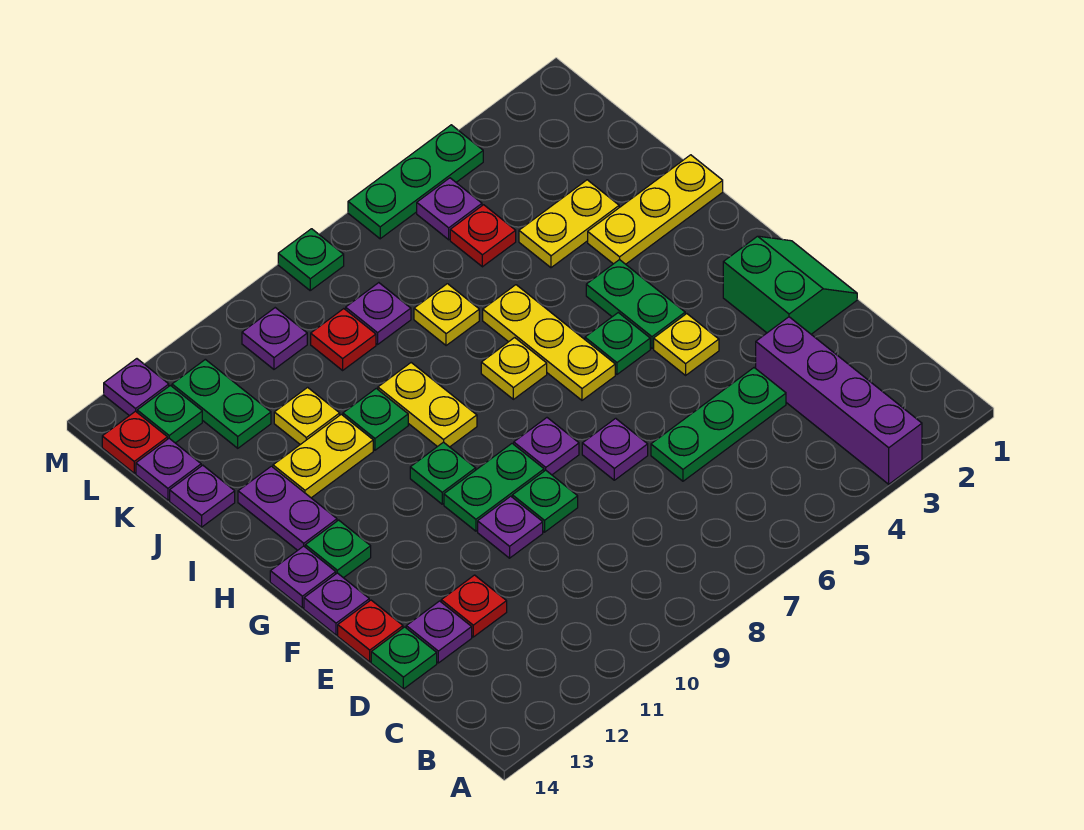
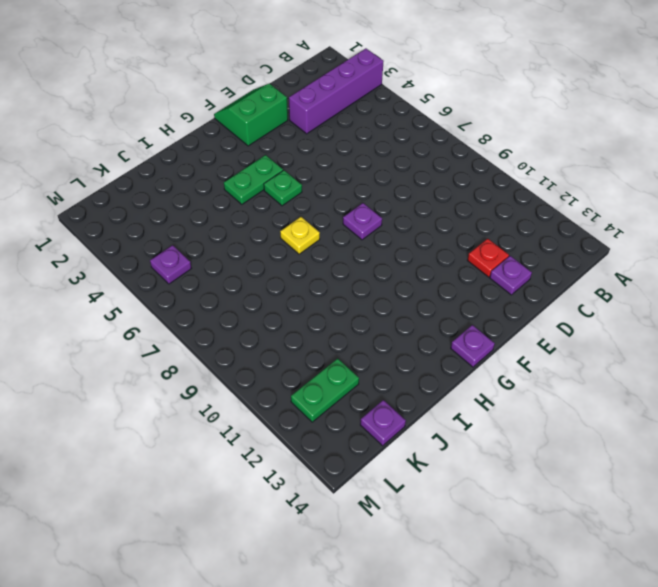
none -> green 1x3 plate [651,368,786,481]
none -> green 1x1 plate [371,627,437,689]
none -> purple 1x1 plate [582,418,648,480]
none -> green 1x1 plate [512,470,578,532]

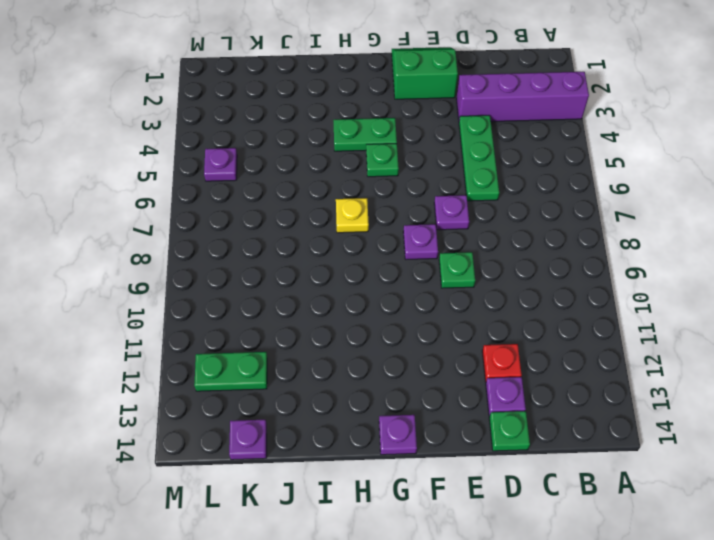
none -> purple 1x1 plate [478,496,543,558]
none -> red 1x1 plate [338,600,403,662]
none -> yellow 1x1 plate [654,314,719,375]
none -> green 1x2 plate [444,443,544,531]

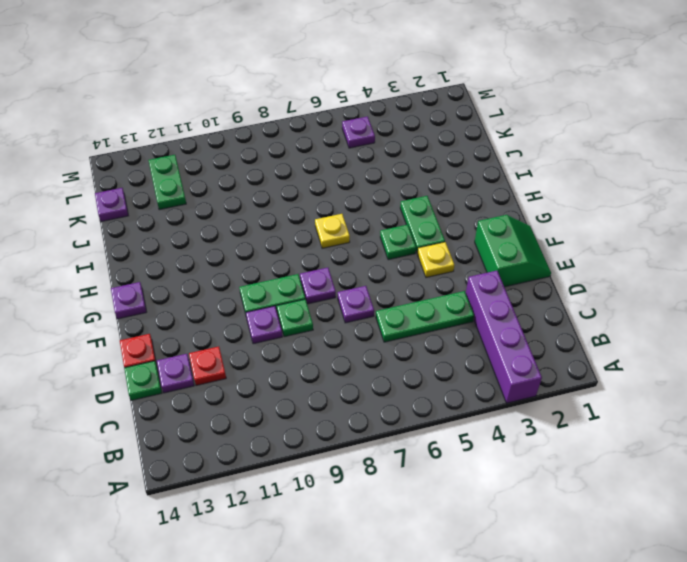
none -> purple 1x1 plate [304,573,369,635]
none -> yellow 1x3 plate [483,285,615,400]
none -> green 1x1 plate [410,442,476,504]
none -> green 1x1 plate [305,520,371,578]

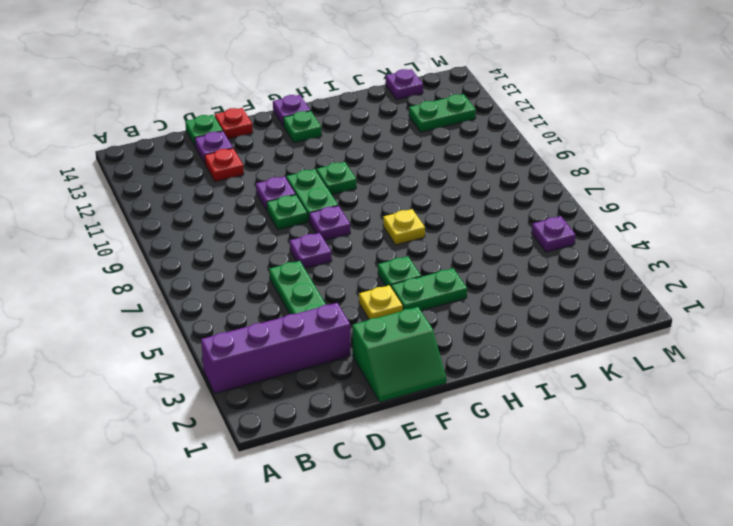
none -> purple 1x1 plate [304,573,369,635]
none -> yellow 1x3 plate [483,285,615,400]
none -> yellow 1x2 plate [378,363,477,447]
none -> purple 1x2 plate [238,466,337,550]

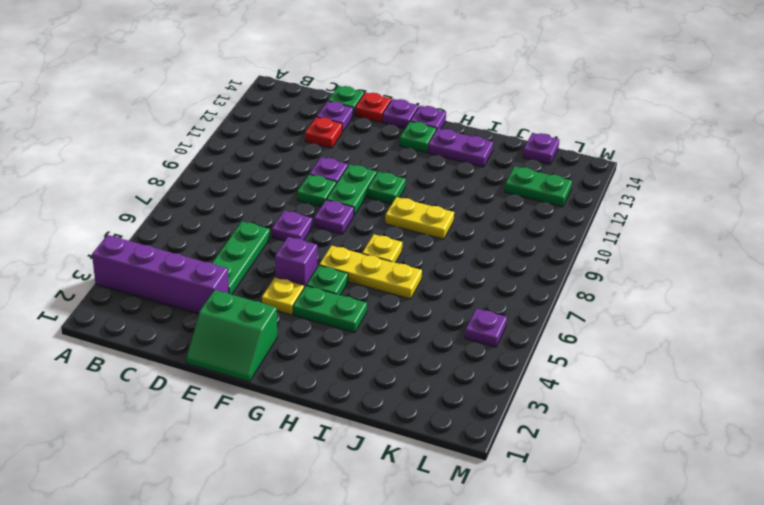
purple 1x1 brick [275,237,317,287] -> none
none -> yellow 1x3 plate [588,155,723,264]
none -> green 1x1 plate [343,388,408,450]
none -> yellow 1x2 plate [273,414,373,498]
none -> yellow 1x2 plate [519,180,619,268]

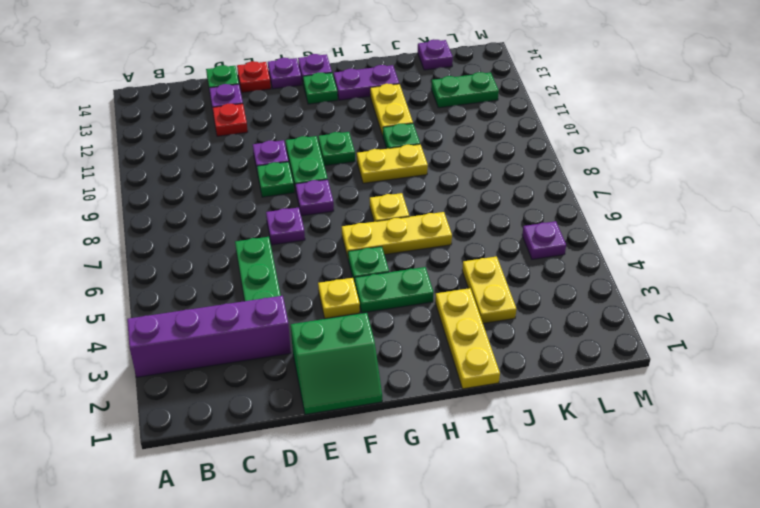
none -> yellow 1x1 plate [414,284,479,346]
none -> yellow 1x1 plate [274,387,340,445]
none -> purple 1x1 plate [170,465,235,527]
none -> red 1x1 plate [450,205,516,267]

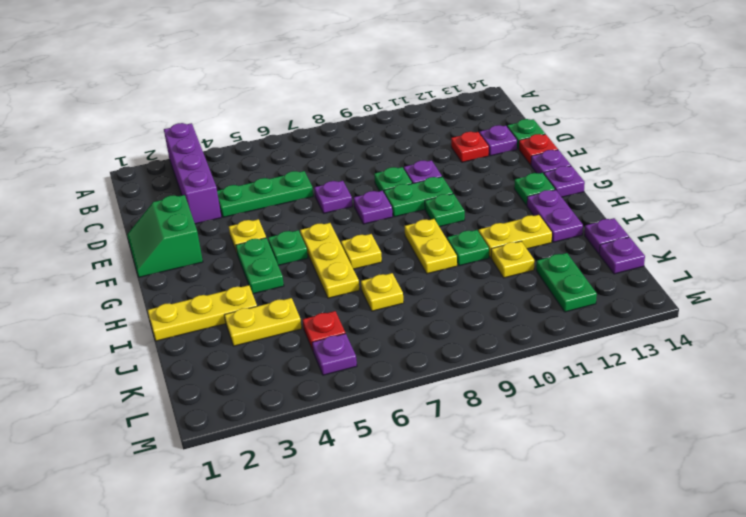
none -> purple 1x1 plate [346,283,411,344]
none -> red 1x1 plate [311,309,376,370]
none -> purple 1x1 plate [242,308,307,369]
none -> green 1x1 plate [137,385,202,443]

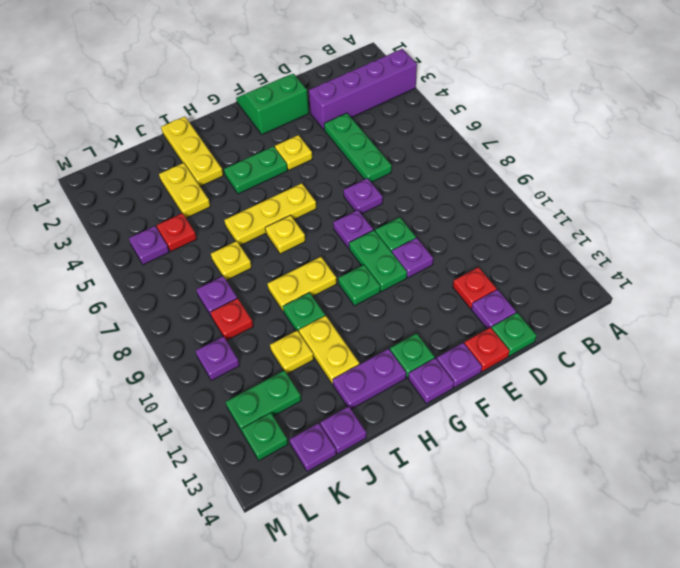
none -> green 1x1 plate [585,313,650,374]
none -> red 1x1 plate [102,411,168,473]
none -> green 1x3 plate [348,125,483,239]
none -> green 1x1 plate [278,229,344,290]

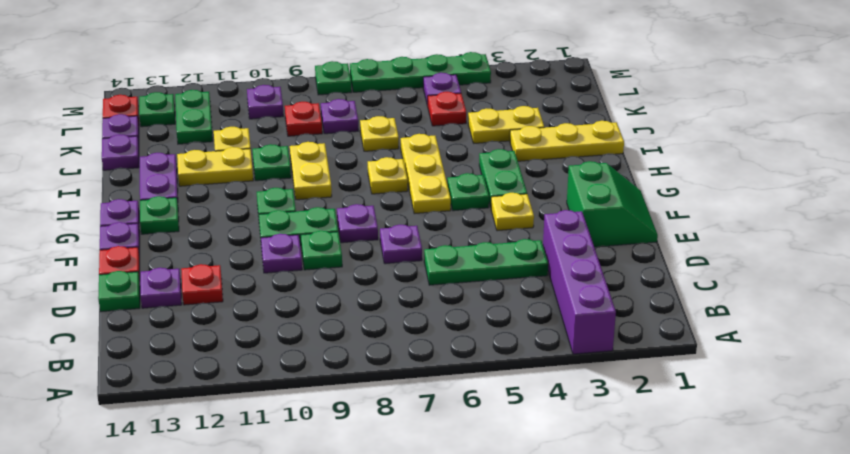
green 1x4 plate [350,52,491,92] -> green 1x3 plate [348,125,483,239]
none -> purple 1x1 plate [104,359,169,416]

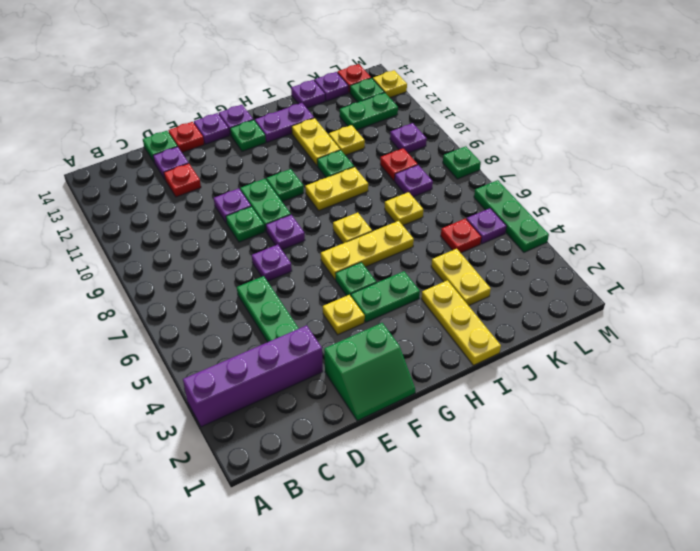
yellow 1x1 plate [373,70,407,98] -> purple 1x1 plate [104,359,169,416]

